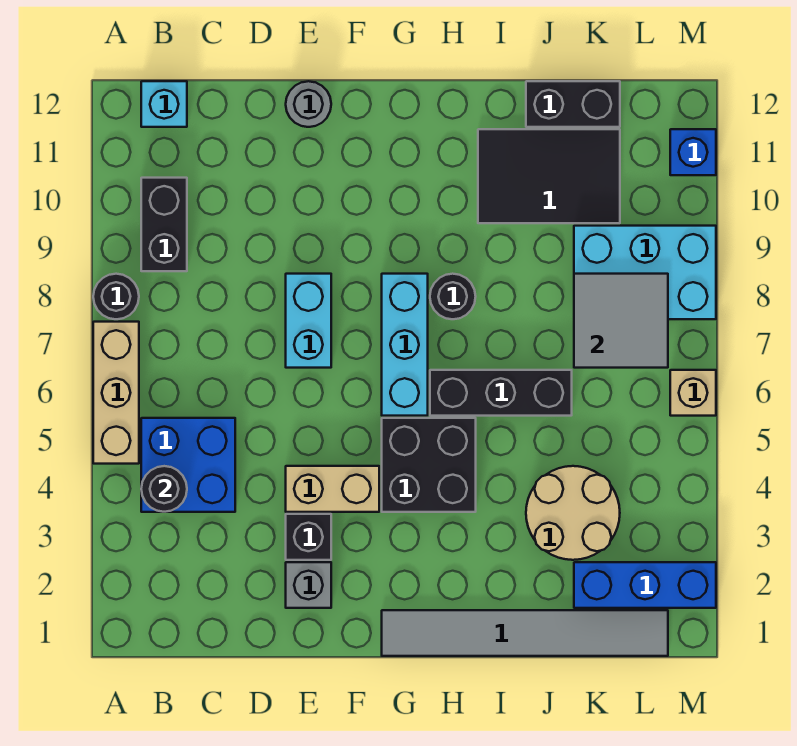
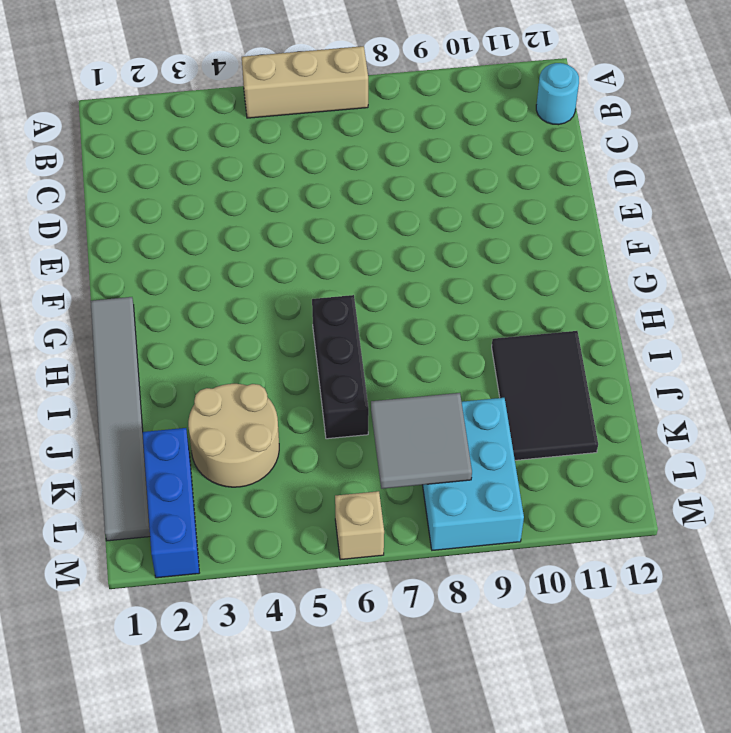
cyan 1x1 round brick [536,63,579,125] -> cyan 1x1 brick [141,81,187,127]
none -> black 1x1 round brick [93,274,139,319]
none -> blue 2x2 brick [141,418,235,512]
none -> black 1x2 brick [141,178,187,271]

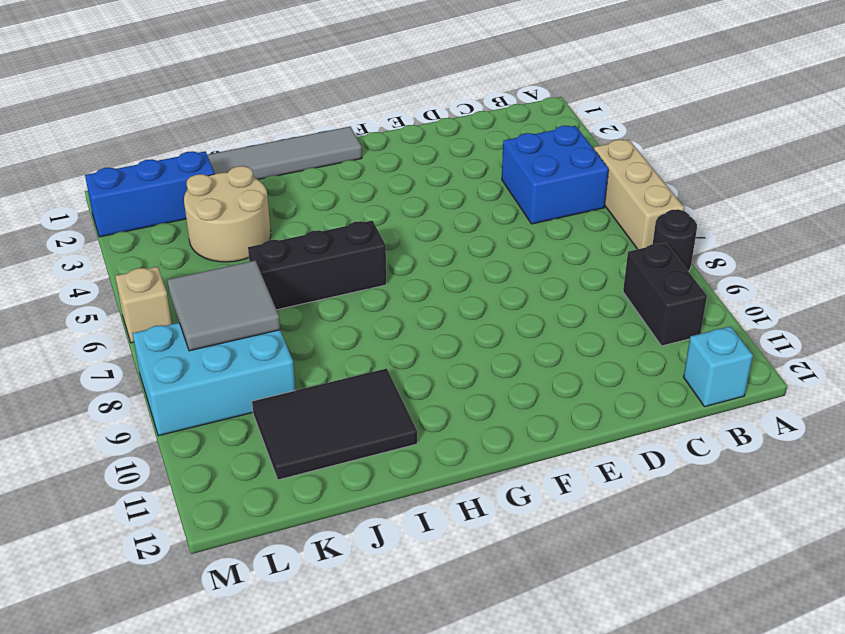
none -> grey 1x1 brick [286,562,331,608]
none -> black 1x1 brick [286,514,331,560]
none -> tan 1x2 brick [286,466,379,512]

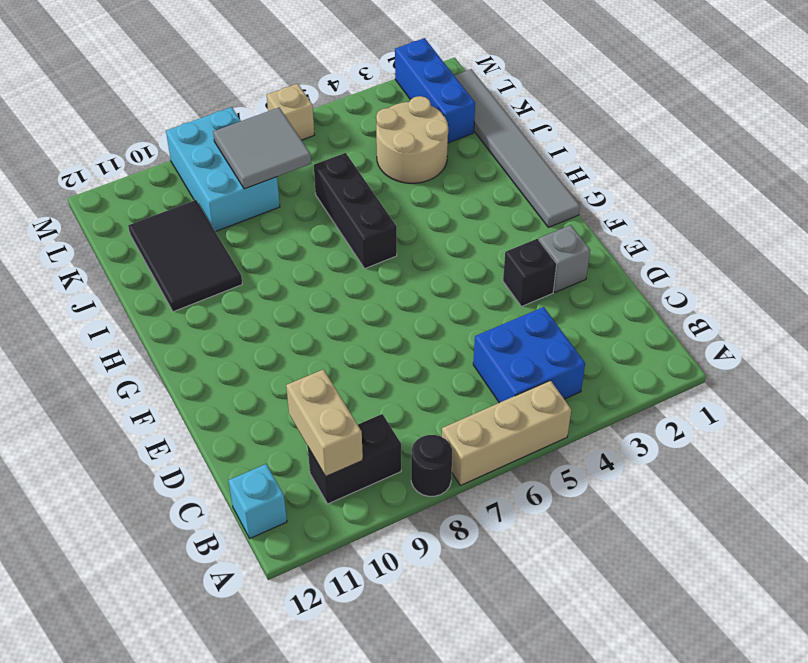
tan 1x2 brick [286,369,363,476] -> tan 1x2 brick moved to [286,466,379,512]
none -> cyan 1x2 brick [286,274,331,368]
none -> grey 1x1 round brick [286,81,331,127]
none -> black 2x2 brick [382,418,476,512]

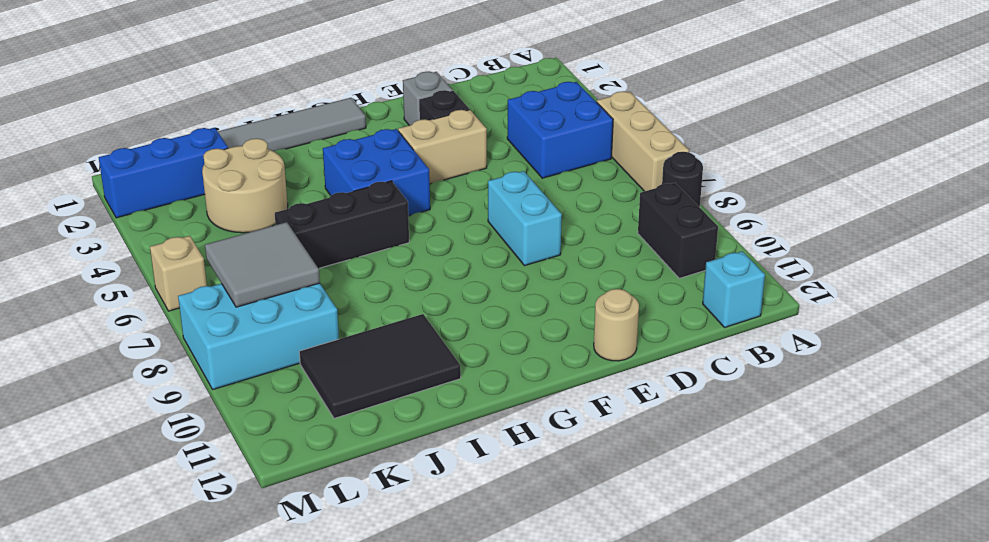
tan 1x1 round brick [594,289,639,361] -> grey 1x1 round brick [286,81,331,127]
blue 2x2 brick [323,129,430,216] -> black 2x2 brick [382,418,476,512]
none -> cyan 1x3 brick [382,274,428,416]
none -> black 1x1 round brick [430,274,476,319]
none -> black 1x2 brick [526,81,620,127]

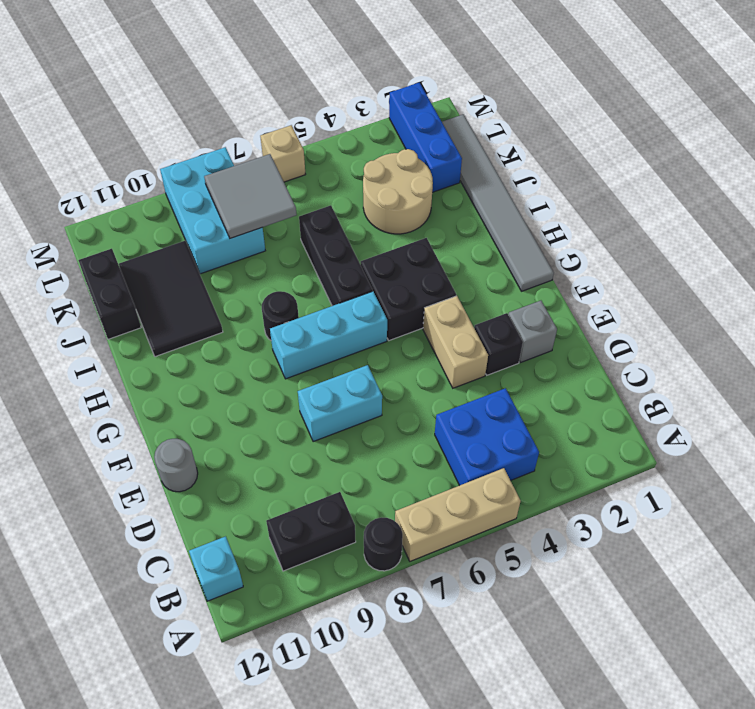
none -> blue 1x1 brick [670,129,716,175]
none -> black 1x1 round brick [141,466,187,512]

